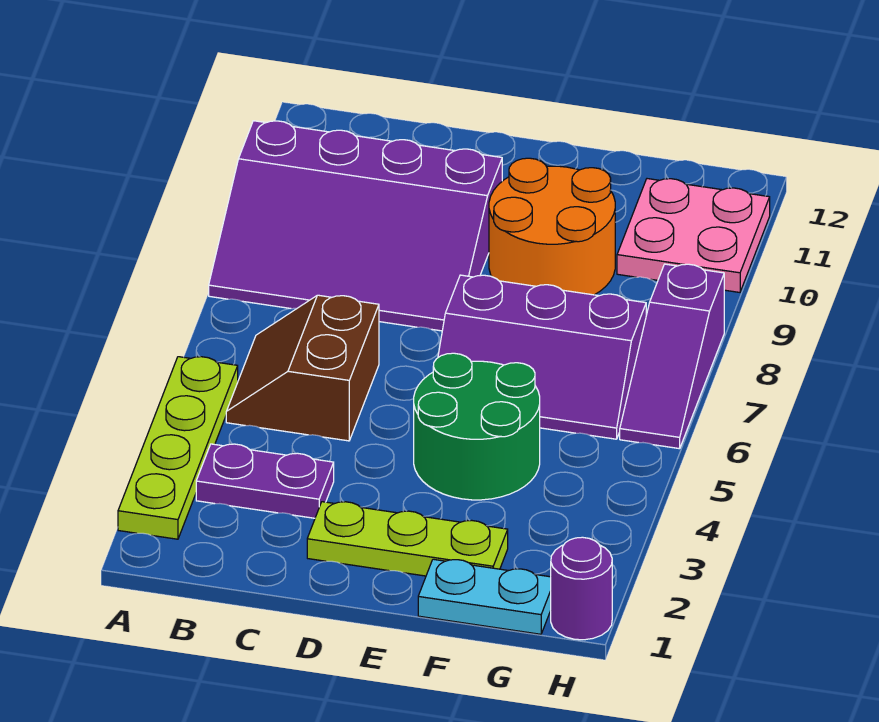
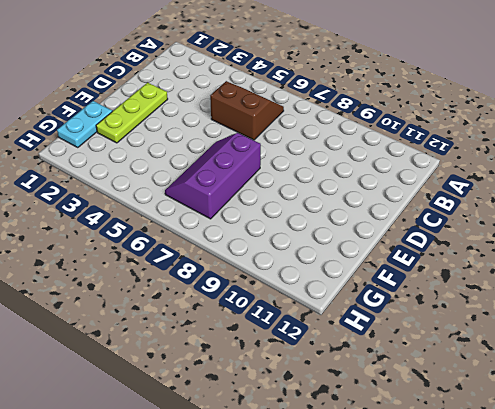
none -> lime 1x4 plate [118,357,238,539]
none -> purple 3x4 slope [209,121,502,331]
none -> purple 1x2 plate [196,444,334,518]

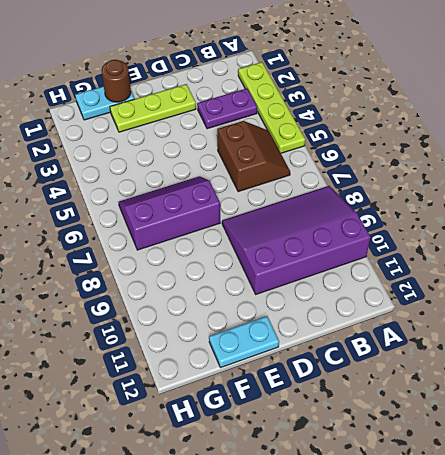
cyan 1x2 plate [209,316,279,368] -> none
brown 1x1 round brick [102,60,131,102] -> none
none -> green 2x2 round brick [414,353,540,500]
none -> orange 2x2 round brick [489,158,615,295]
none -> pink 2x2 plate [617,179,770,292]

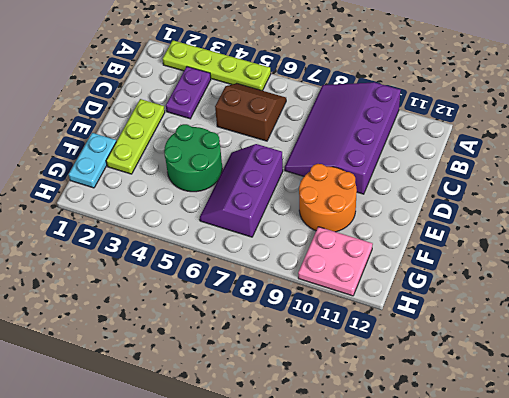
none -> purple 1x1 round brick [551,537,612,640]
none -> purple 1x3 slope [620,264,724,449]

